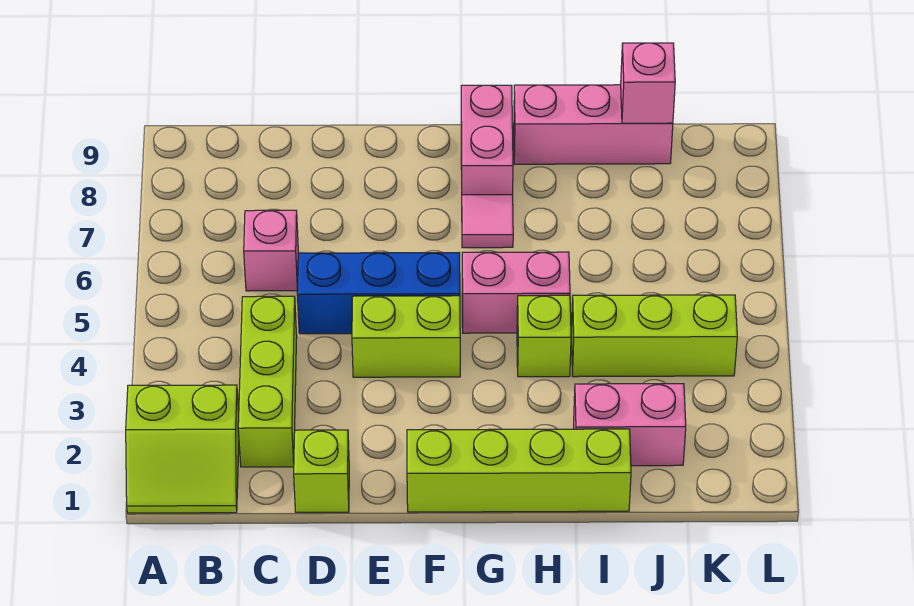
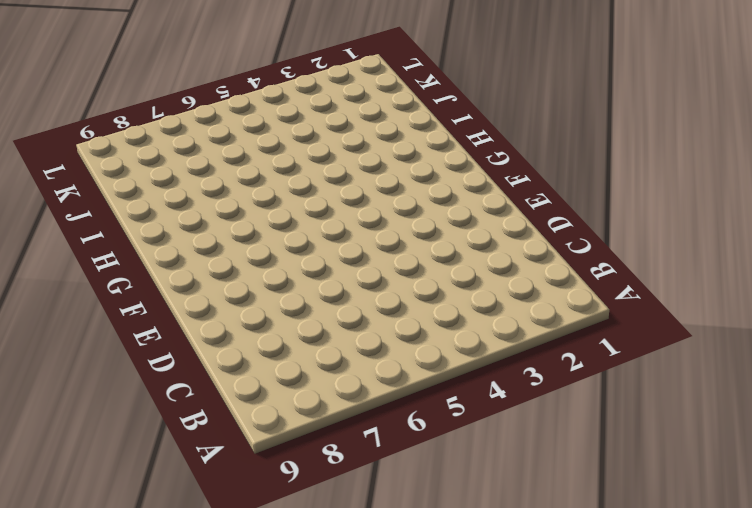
none -> lime 2x2 slope [126,385,239,513]
none -> lime 1x3 brick [238,296,297,467]
none -> pink 1x1 brick [244,210,298,291]

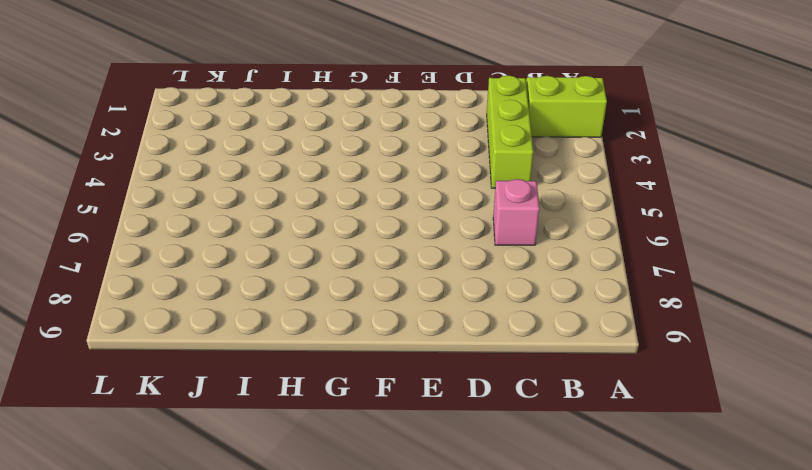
none -> lime 1x1 brick [294,430,349,512]
none -> blue 1x3 brick [297,253,460,334]
none -> lime 1x2 brick [352,296,460,377]

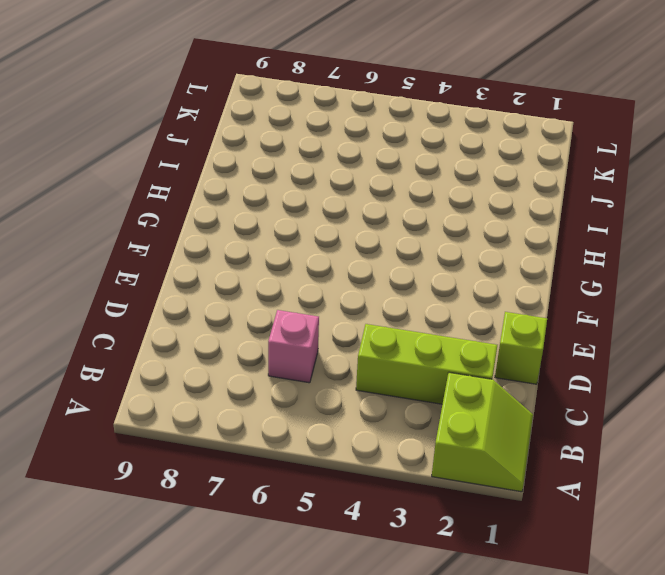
none -> blue 1x3 brick [297,253,460,334]
none -> lime 1x2 brick [352,296,460,377]
none -> lime 1x4 brick [407,429,631,512]

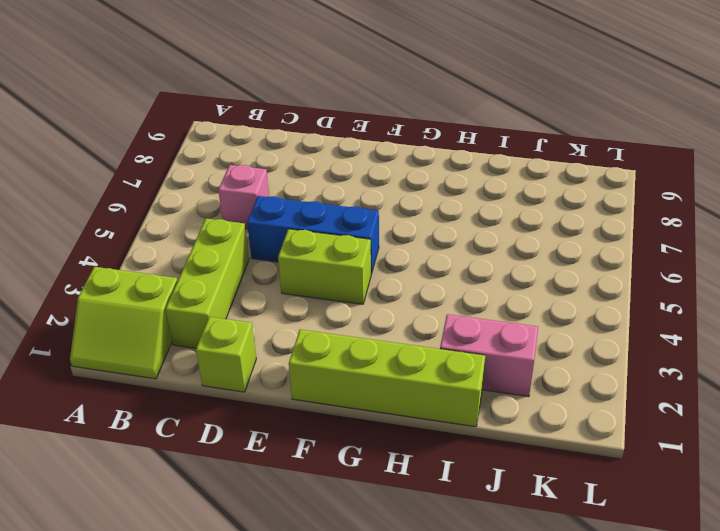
none -> pink 1x2 brick [462,252,570,333]
none -> pink 1x1 tile [462,195,513,248]
none -> pink 1x2 brick [461,85,513,195]

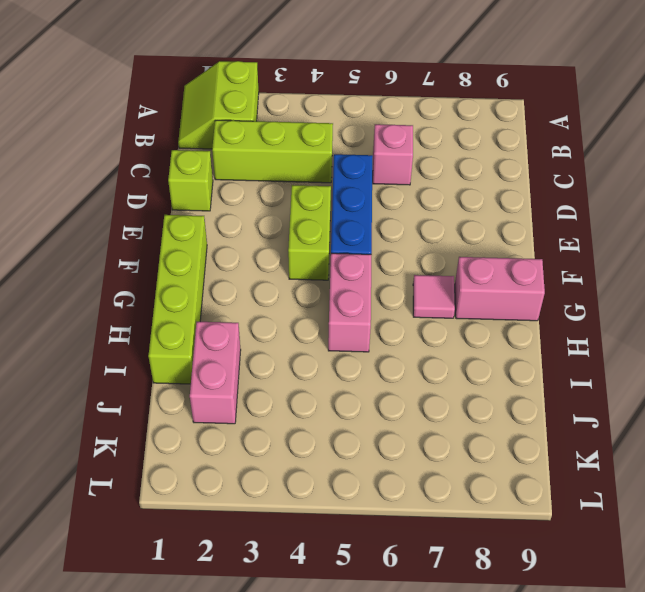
none -> lime 1x1 brick [517,295,571,377]
none -> pink 1x3 brick [514,85,673,164]
none -> lime 1x3 brick [571,295,737,377]

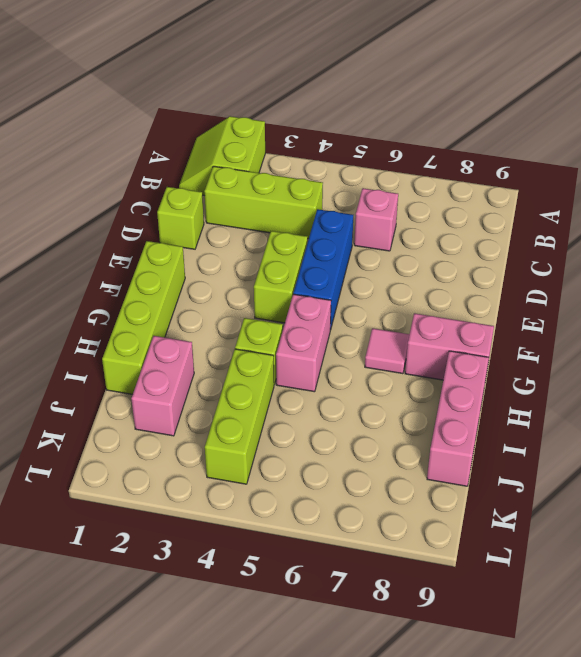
none -> pink 1x1 brick [621,43,675,123]

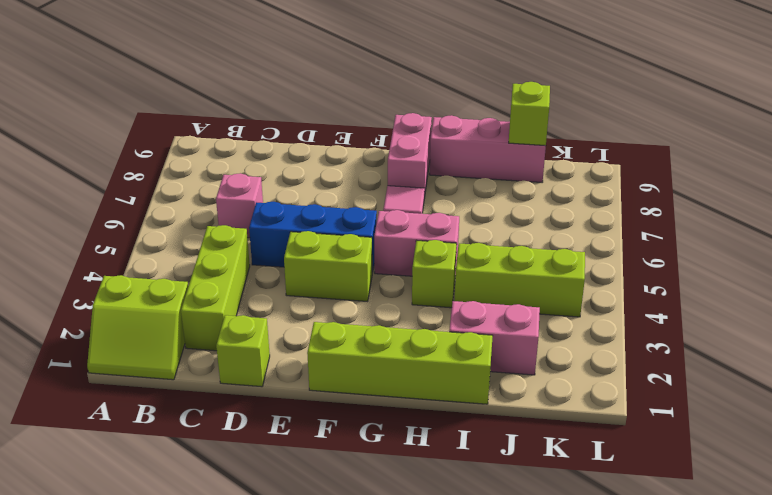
lime 1x1 brick [509,82,550,146] -> pink 1x1 brick [621,43,675,123]

